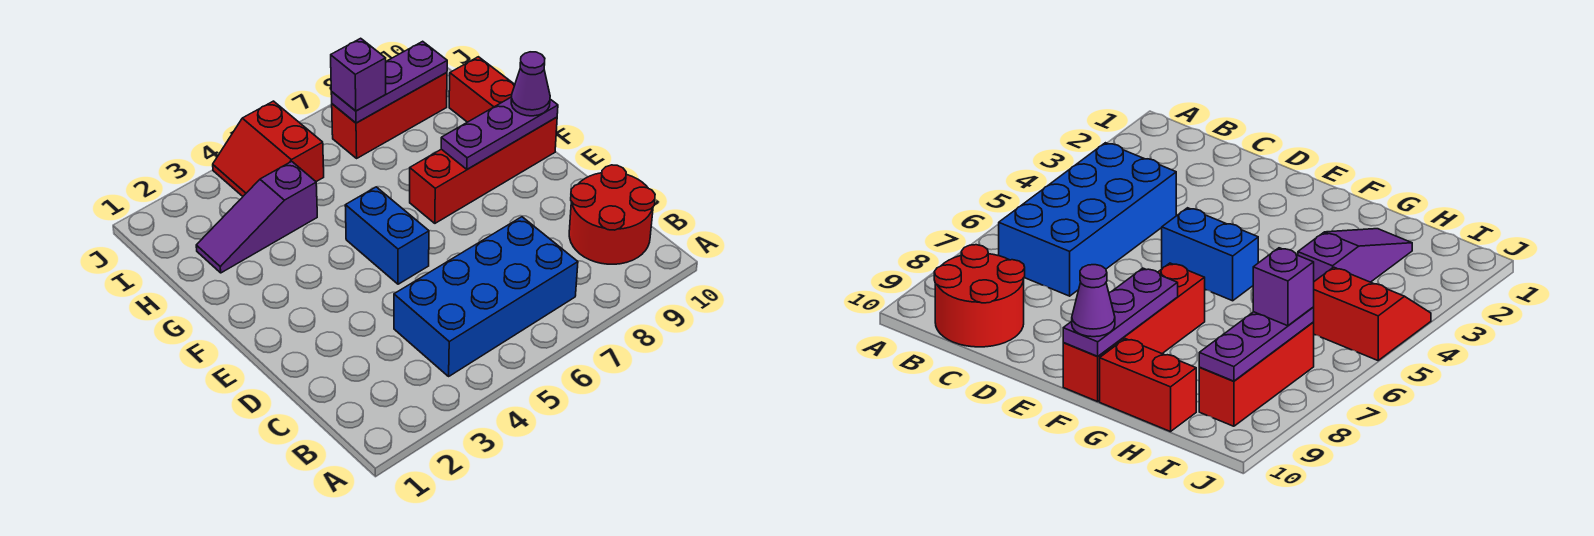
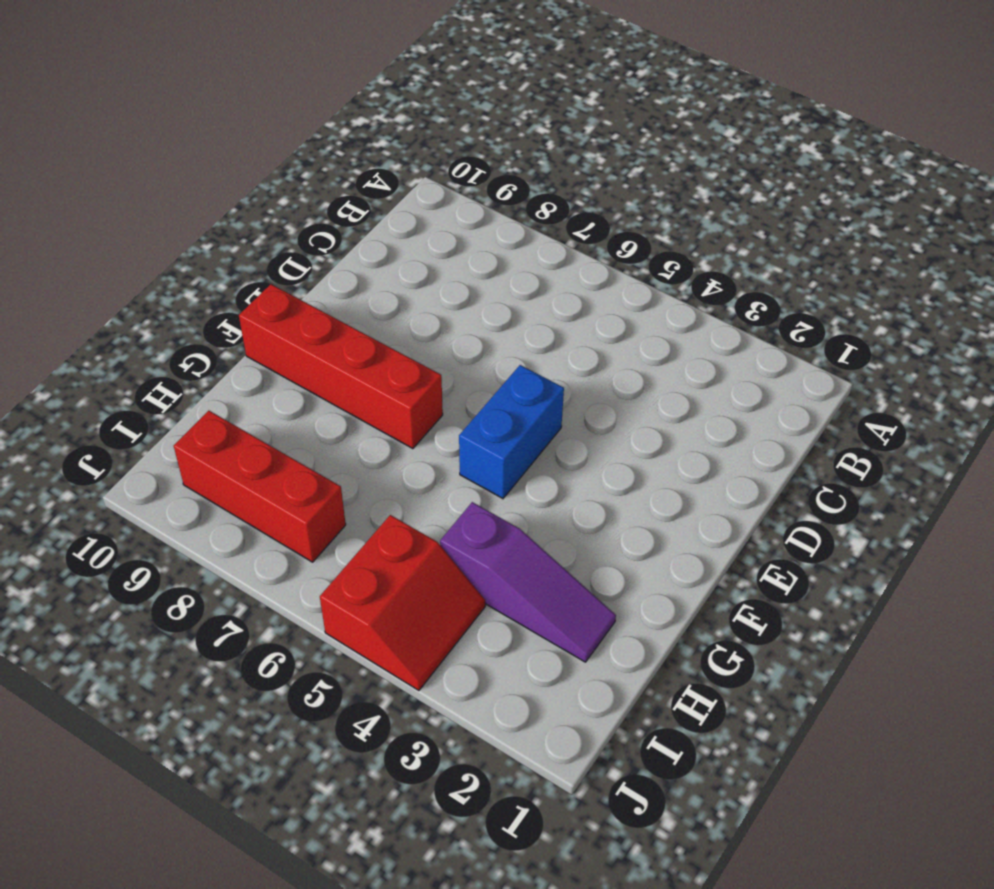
none -> blue 2x4 brick [394,217,578,376]
none -> red 2x2 round brick [569,165,655,264]
none -> red 1x2 brick [449,57,515,122]

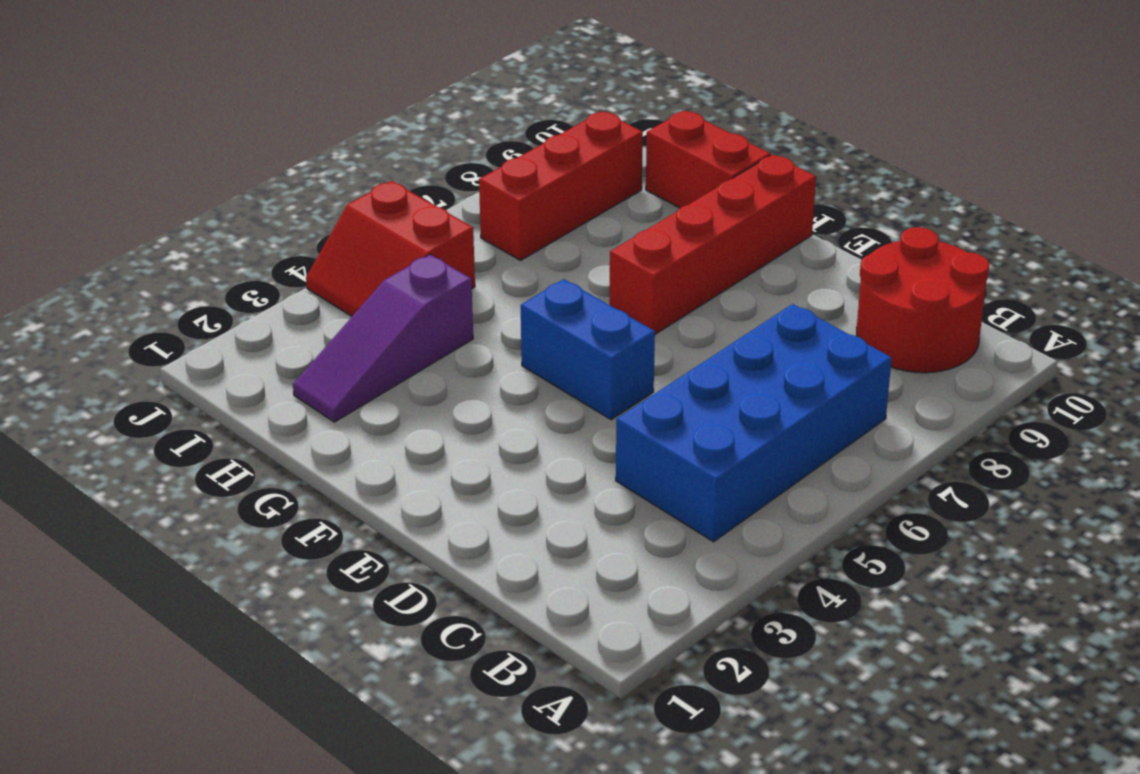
none -> purple 1x3 plate [441,97,558,169]
none -> purple 1x3 plate [331,41,447,123]
none -> purple 1x1 cone [511,52,550,116]

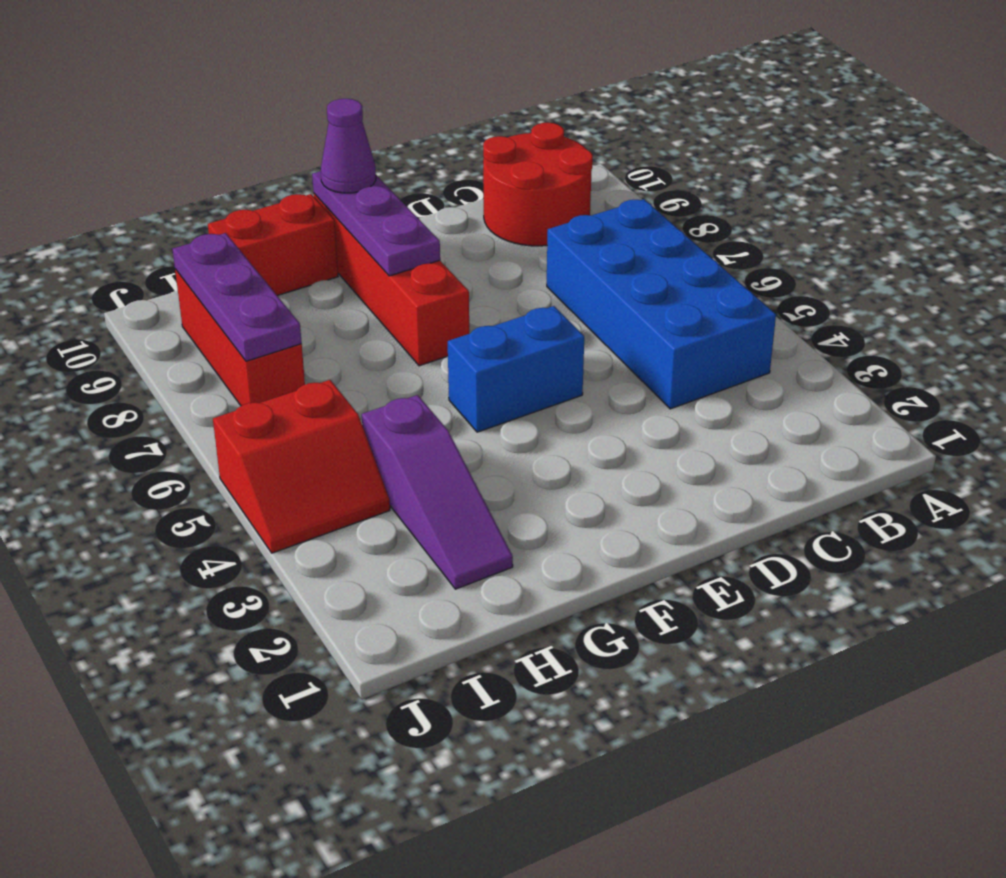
none -> purple 1x1 brick [331,38,386,111]

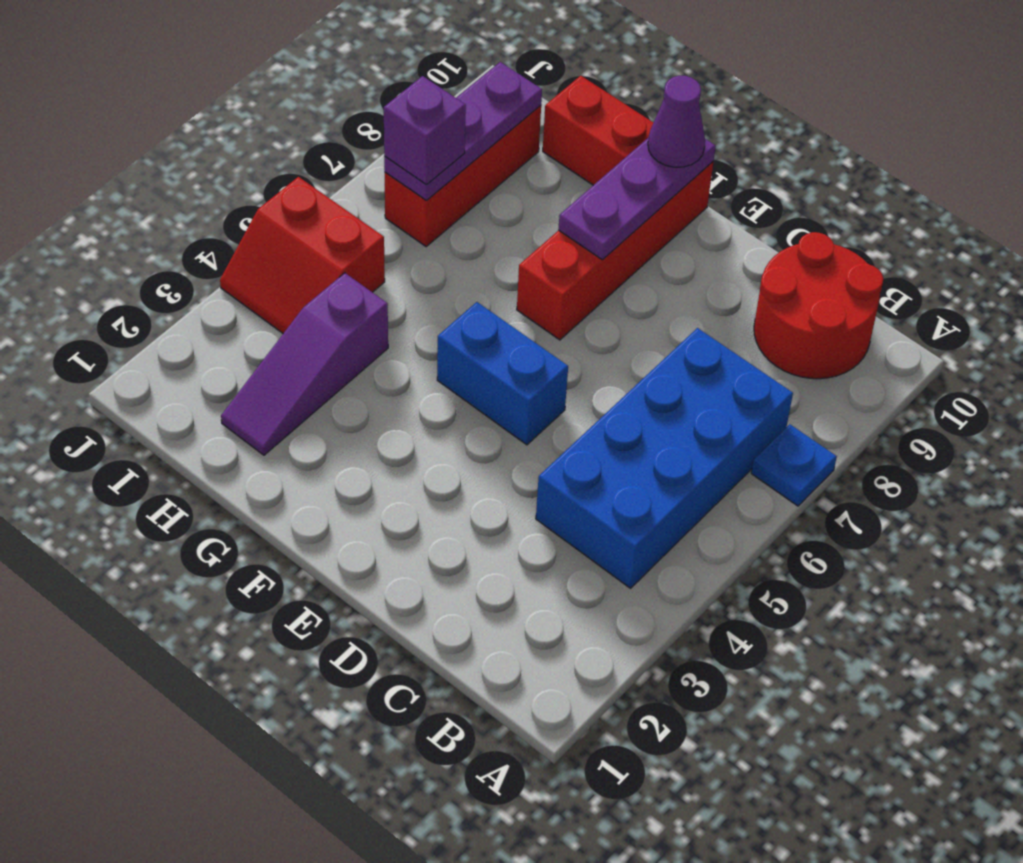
blue 1x1 plate [751,424,837,506] -> none

